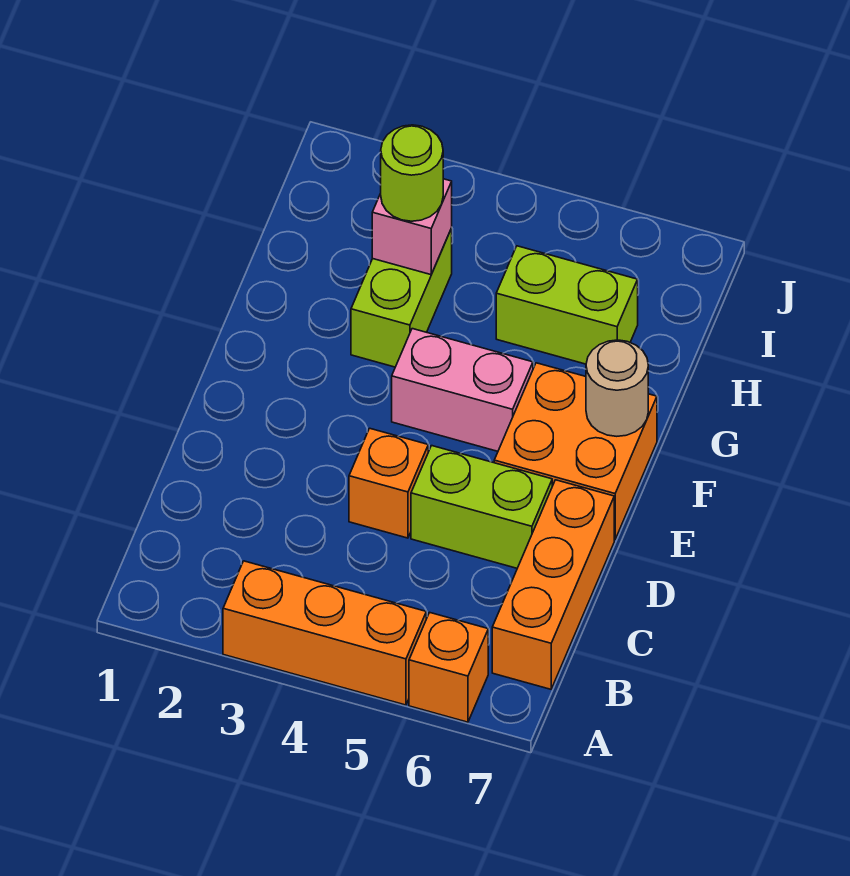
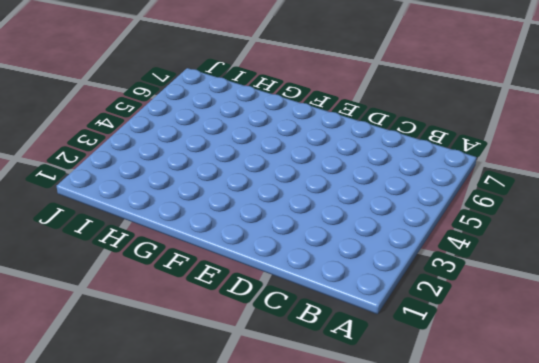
none -> orange 1x3 brick [223,561,426,705]
none -> orange 1x1 brick [409,612,488,722]
none -> orange 1x3 brick [492,480,614,689]

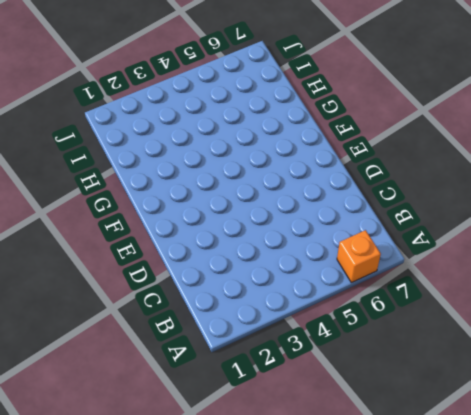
none -> orange 1x3 brick [223,561,426,705]
none -> orange 1x3 brick [492,480,614,689]
none -> orange 1x1 brick [349,428,428,538]

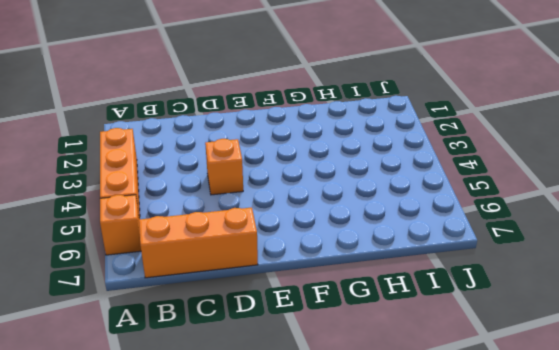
none -> lime 1x2 brick [411,446,552,568]
none -> orange 2x2 brick [494,363,657,540]
none -> pink 1x2 brick [392,329,533,451]

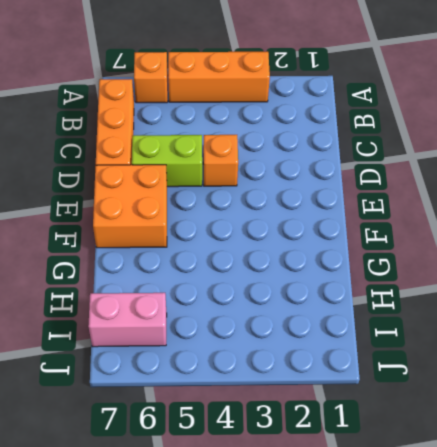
pink 1x2 brick [88,293,167,347] -> pink 1x2 brick moved to [392,329,533,451]
none -> lime 1x2 brick [351,228,452,367]
none -> lime 1x2 brick [496,246,638,364]
none -> tan 1x1 round brick [586,340,648,436]

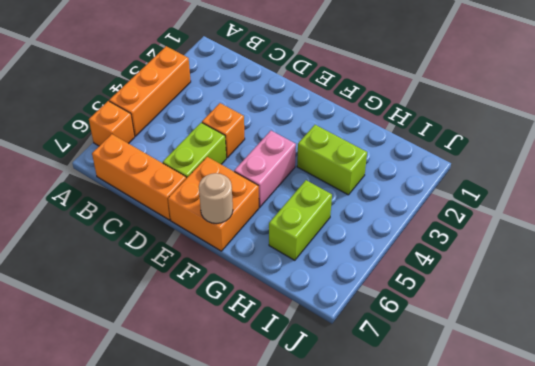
none -> pink 1x1 brick [372,179,452,275]
none -> lime 1x1 round brick [381,125,443,221]

